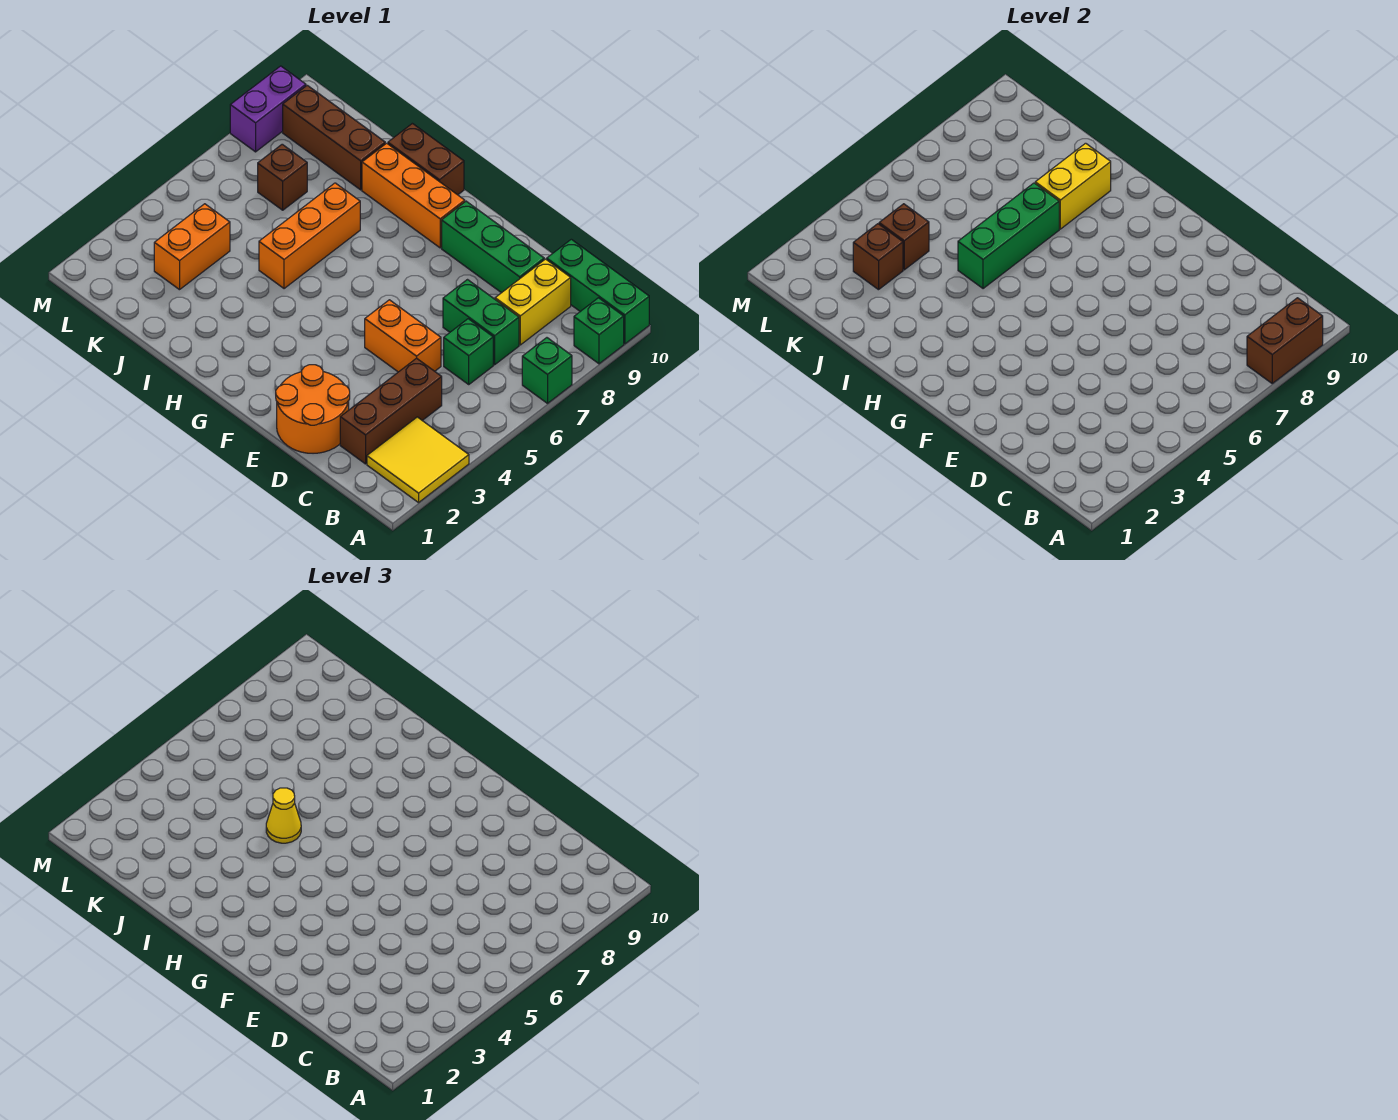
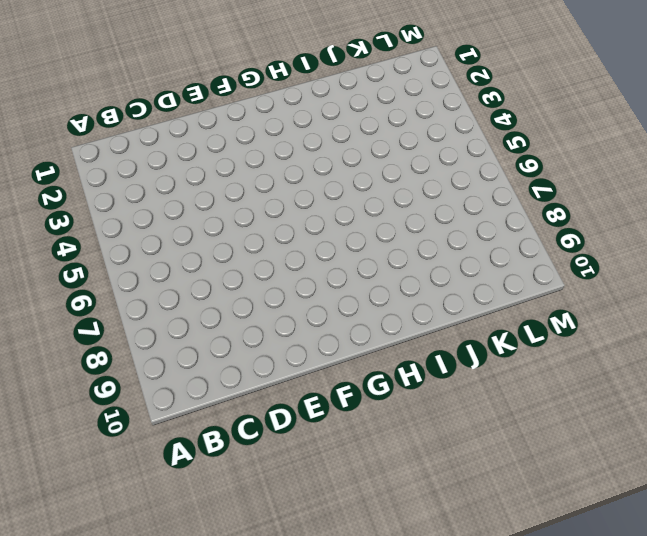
none -> yellow 2x2 tile [367,417,469,503]
none -> green 1x1 brick [522,338,572,403]
none -> green 1x1 brick [574,298,624,364]

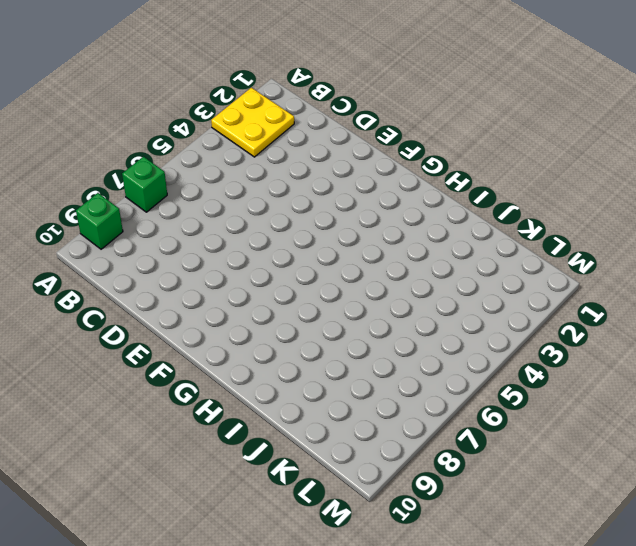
yellow 2x2 plate [211,88,294,157] -> yellow 2x2 tile [367,417,469,503]
none -> green 1x3 brick [547,239,649,344]
none -> brown 1x3 brick [340,358,442,464]
none -> green 1x1 brick [444,319,493,384]

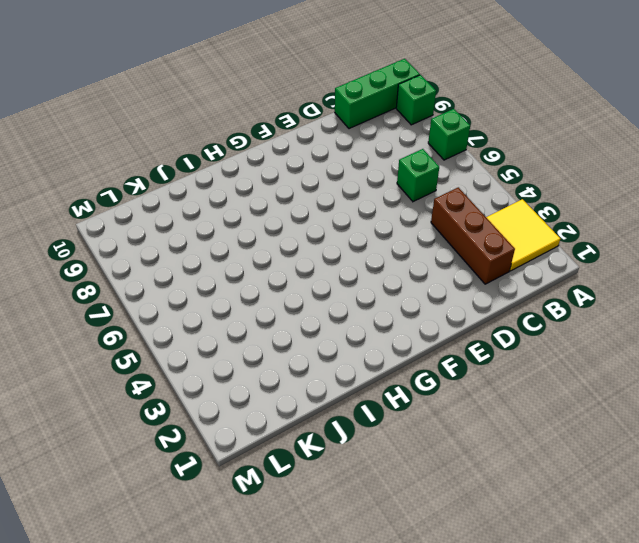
none -> green 1x2 brick [443,280,519,365]
none -> yellow 1x2 brick [495,259,571,345]
none -> orange 2x2 round brick [276,365,350,453]

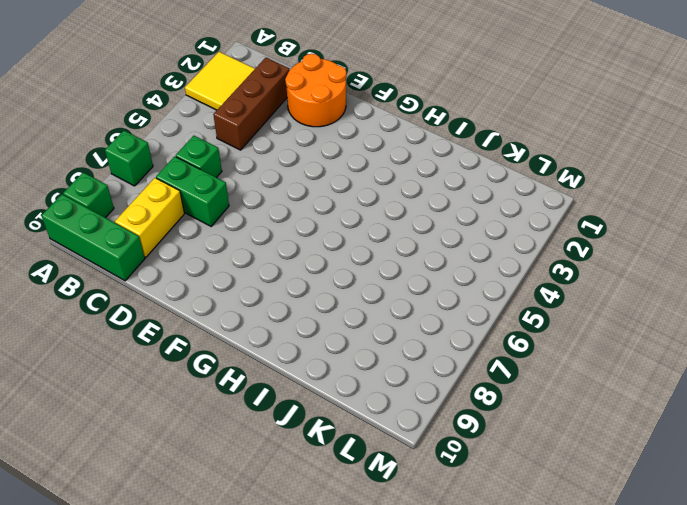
none -> orange 1x2 brick [365,300,441,372]
none -> green 1x3 brick [442,201,544,293]
none -> orange 1x3 brick [362,143,465,248]

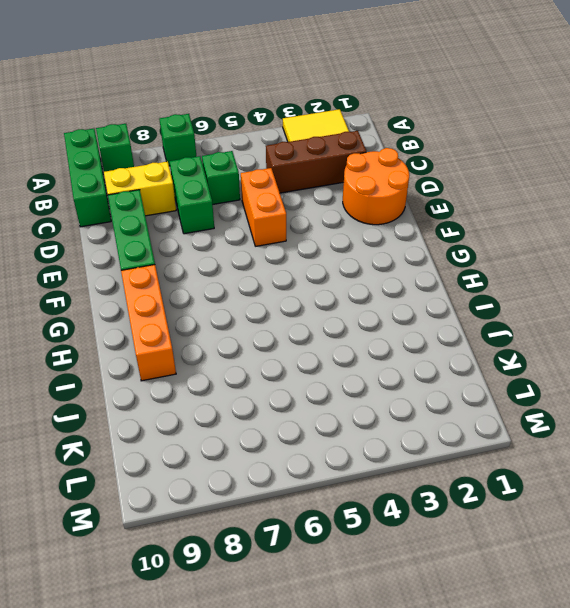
none -> brown 1x2 brick [388,123,464,195]
none -> orange 1x3 brick [259,183,360,289]
none -> brown 1x3 brick [283,85,385,190]

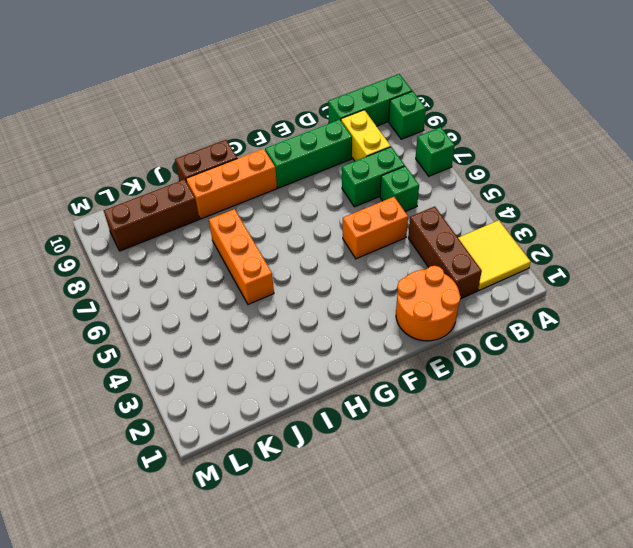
none -> orange 1x2 brick [154,204,230,290]
none -> brown 1x1 brick [258,144,307,210]
none -> purple 1x2 brick [230,66,306,152]

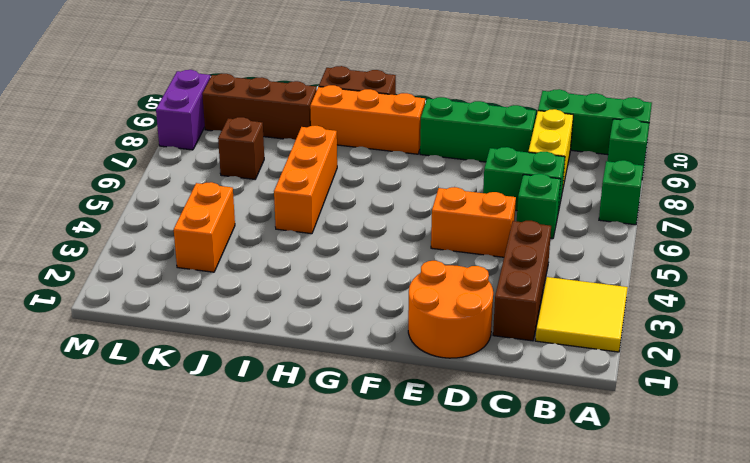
none -> brown 1x2 brick [1247,298,1323,383]
none -> green 1x3 brick [958,183,1059,289]
none -> yellow 1x2 brick [1035,143,1111,229]

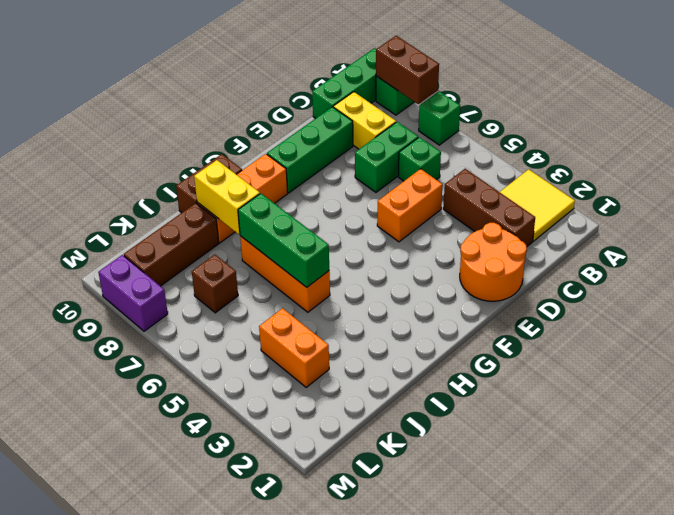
none -> brown 1x1 brick [853,224,903,290]
none -> brown 1x1 brick [879,204,929,270]
none -> yellow 1x1 cone [266,788,301,843]

